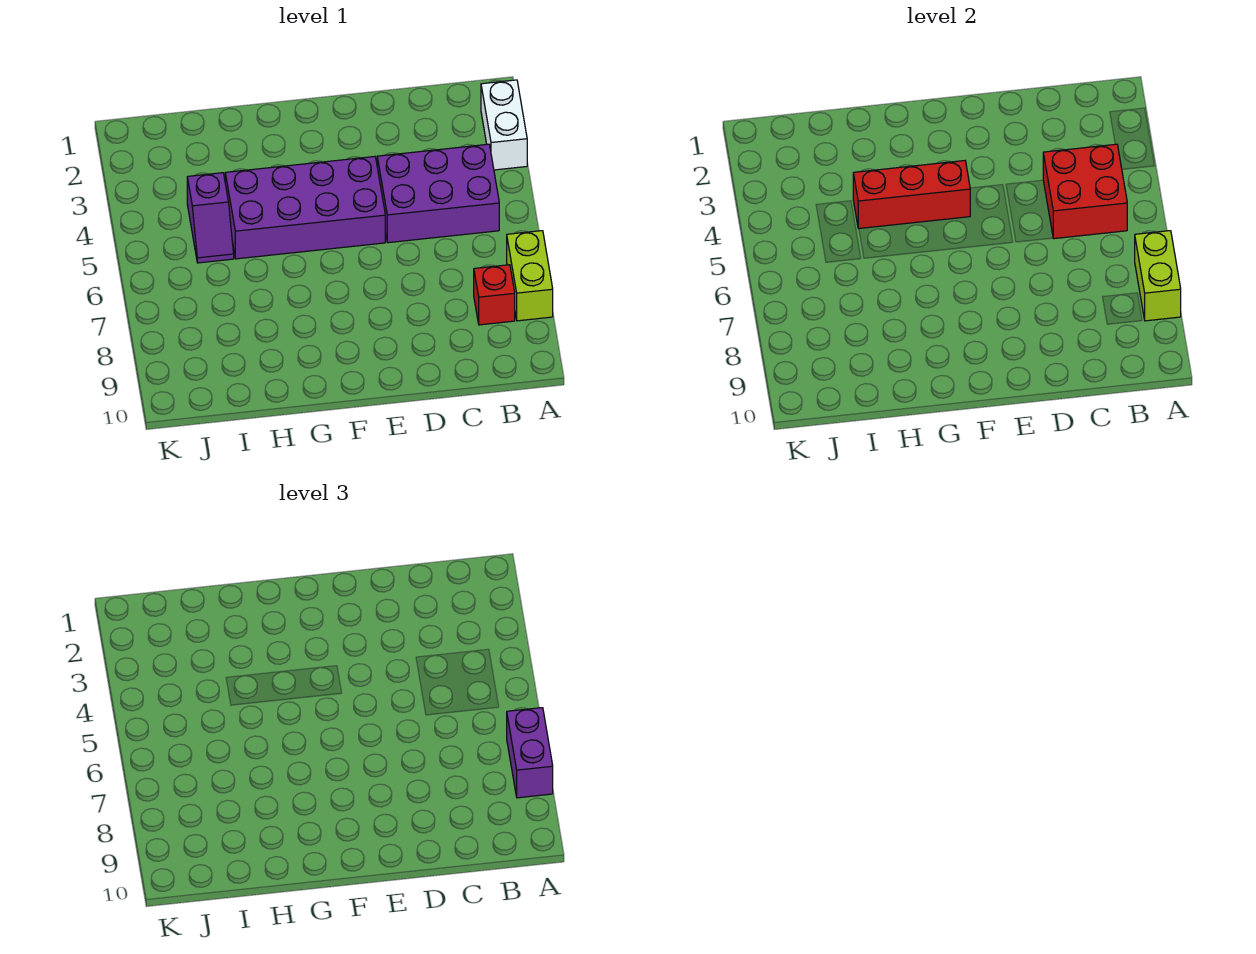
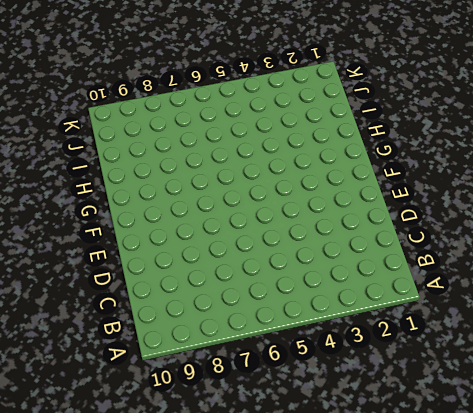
none -> white 1x2 brick [481,80,527,170]
none -> lime 1x2 brick [507,231,553,321]

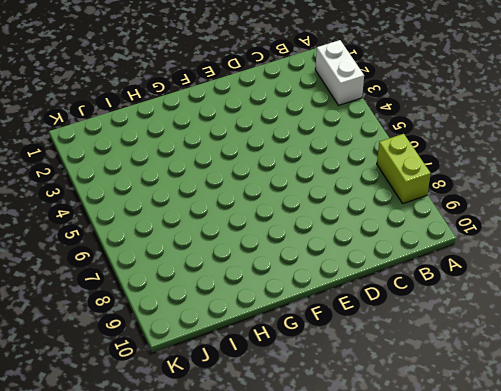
none -> purple 2x3 brick [377,144,499,243]
none -> red 1x1 brick [474,265,515,325]

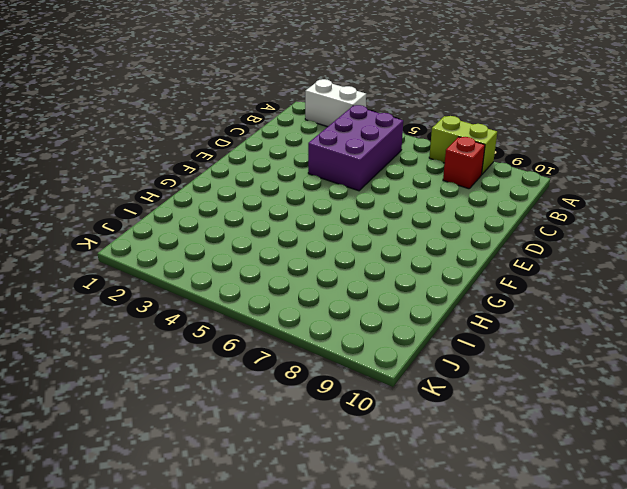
none -> purple 2x4 brick [225,156,385,259]
none -> purple 1x2 slope [187,173,234,263]

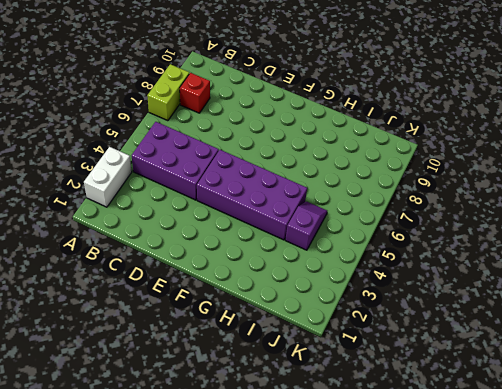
none -> lime 1x2 brick [1135,231,1181,321]
none -> red 2x2 brick [1043,144,1127,239]

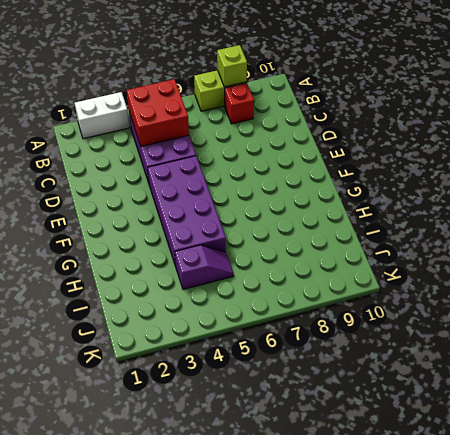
lime 1x1 brick [217,45,247,87] -> lime 1x2 brick [1135,231,1181,321]
none -> red 1x3 brick [853,161,970,229]
none -> purple 1x2 brick [507,708,553,798]

